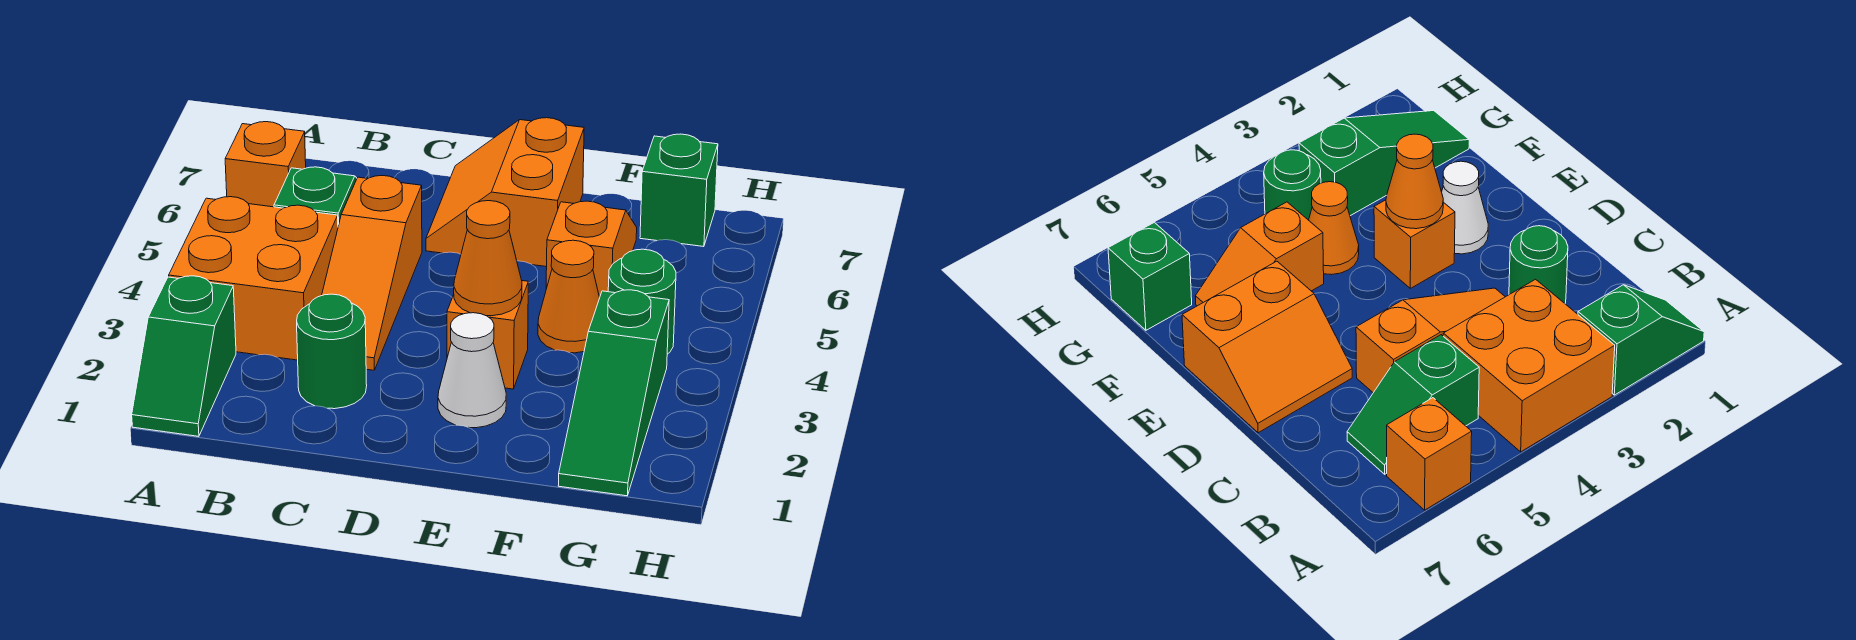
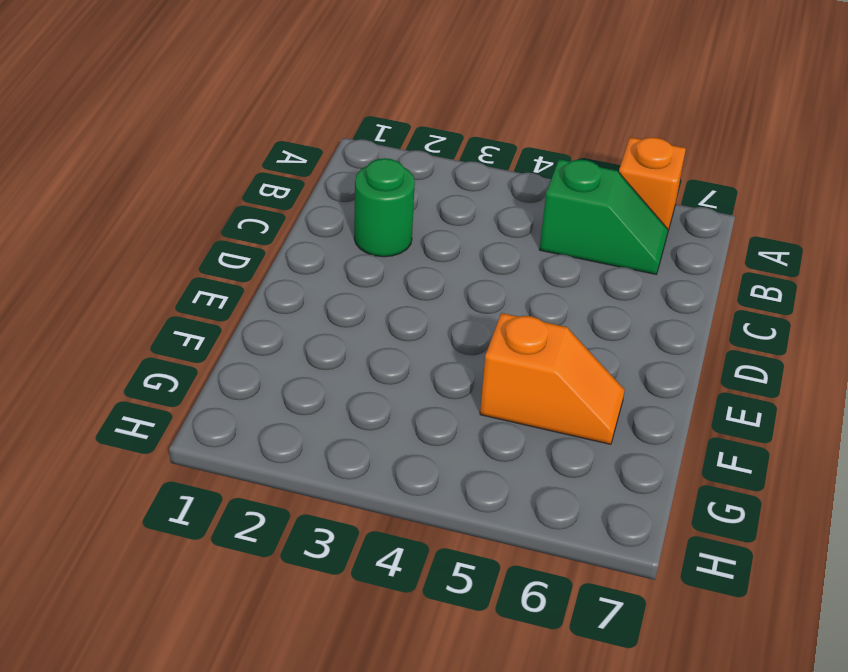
none -> green 1x2 slope [132,276,236,436]
none -> orange 2x2 brick [169,197,338,360]
none -> orange 1x3 slope [322,176,422,370]

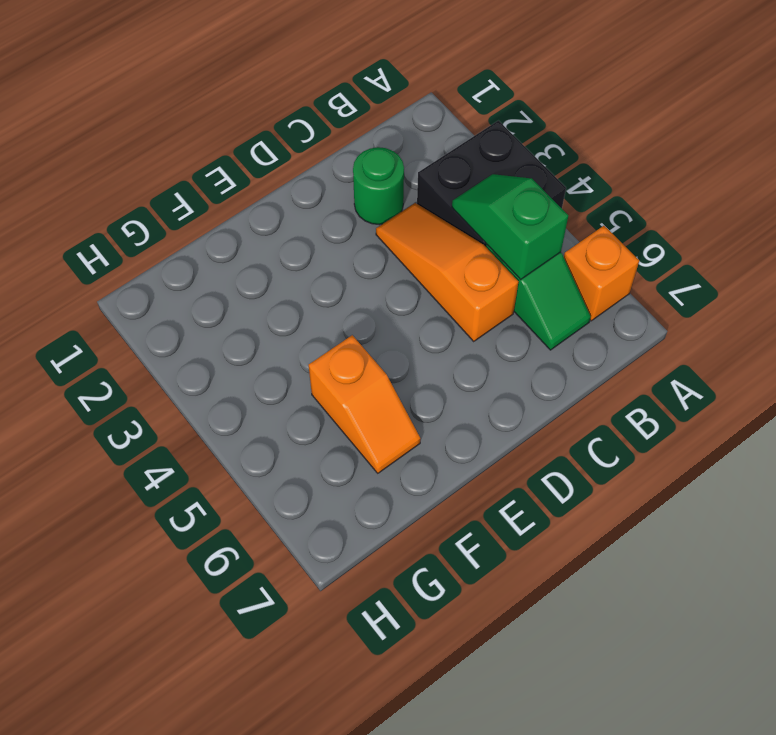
black 2x2 brick [417,121,566,247] -> orange 2x2 brick [169,197,338,360]
green 1x2 slope [452,174,568,280] -> green 1x2 slope moved to [132,276,236,436]
none -> orange 2x2 slope [426,118,584,267]
none -> white 1x1 cone [438,313,506,428]
none -> orange 1x1 brick [447,281,528,389]

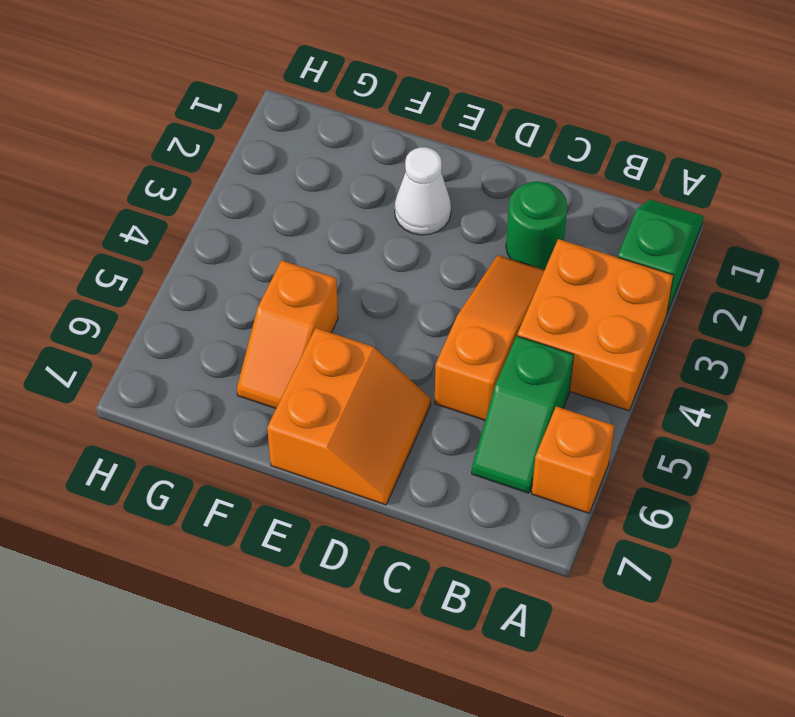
none -> orange 1x1 brick [447,281,528,389]
none -> orange 1x1 cone [538,240,600,353]
none -> green 1x3 slope [558,290,669,496]

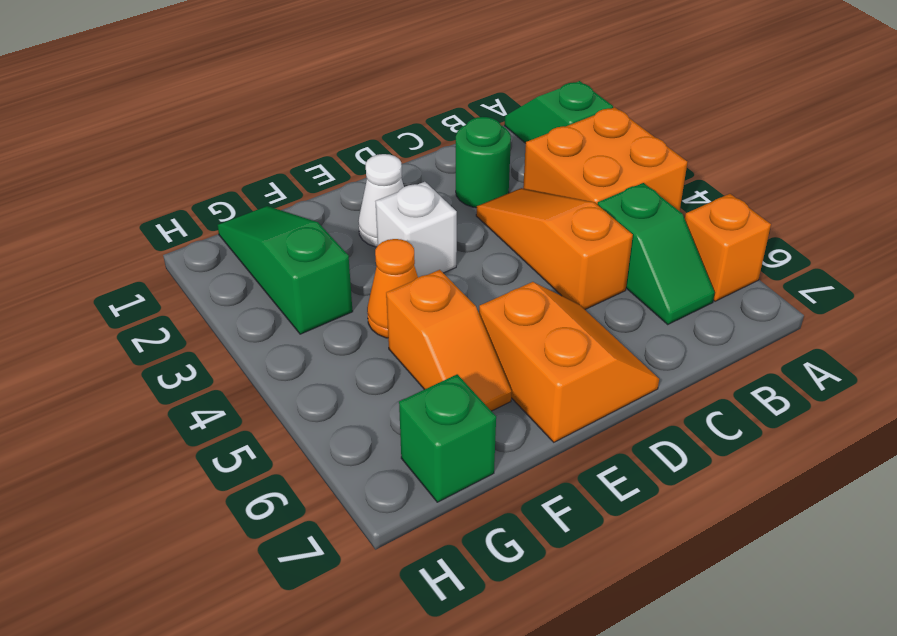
white 1x1 brick [375,182,457,277] -> orange 1x1 brick [447,281,528,389]
none -> green 1x1 round brick [608,249,676,354]
none -> orange 1x1 cone [454,201,522,316]

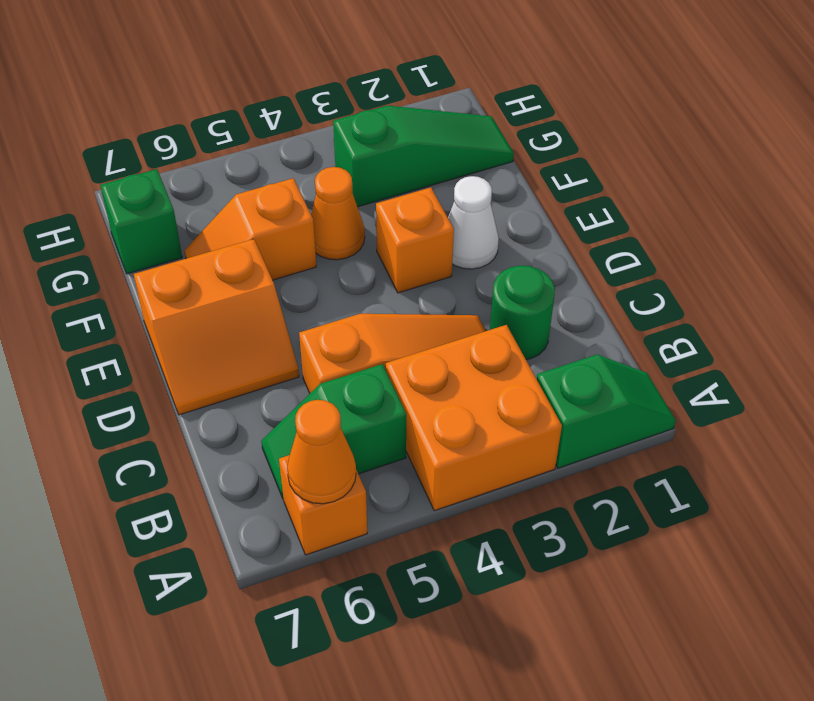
orange 1x1 cone [287,400,356,504] -> orange 1x1 cone moved to [454,201,522,316]
none -> green 1x1 round brick [608,249,676,354]

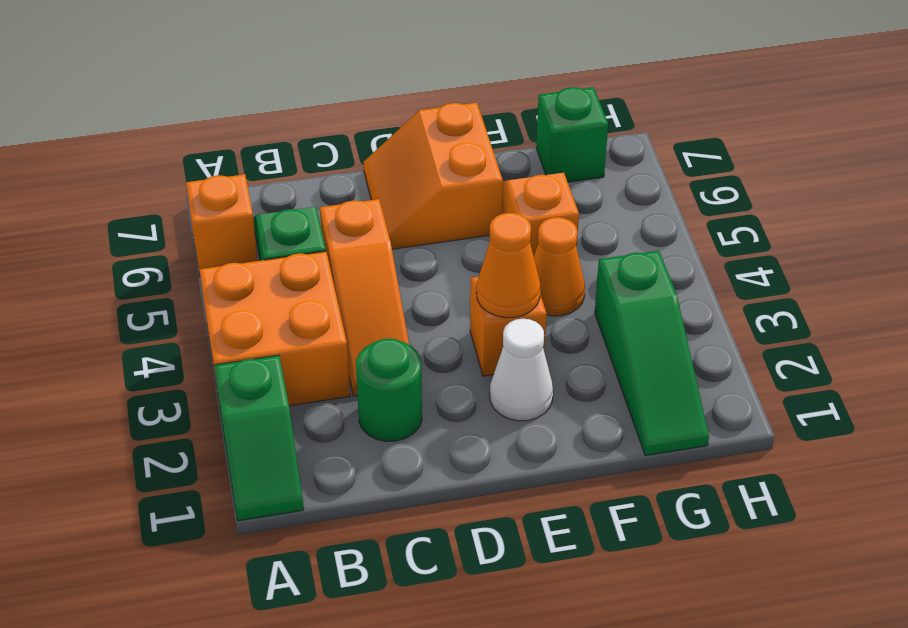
none -> green 1x1 round brick [608,249,676,354]

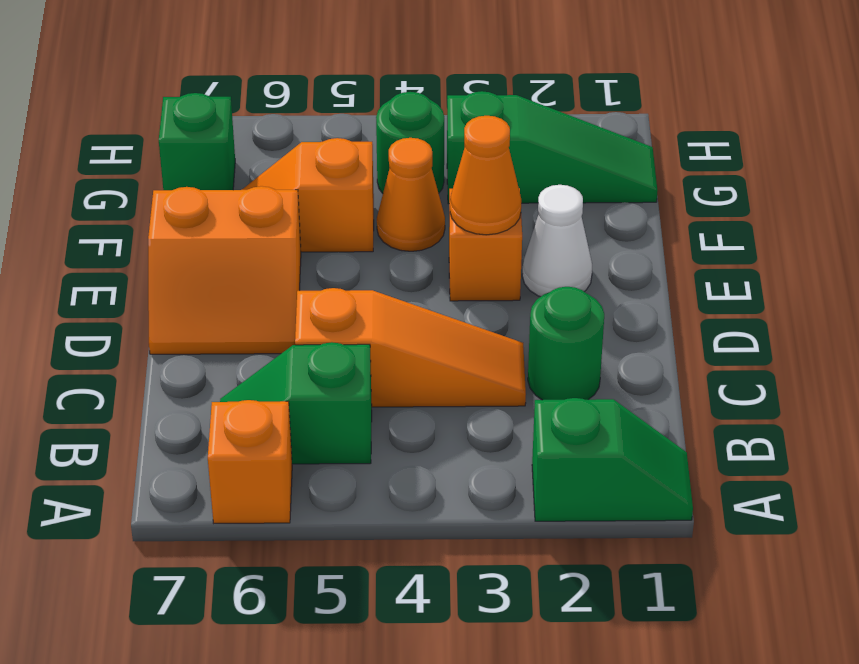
none -> orange 2x2 brick [169,197,338,360]

